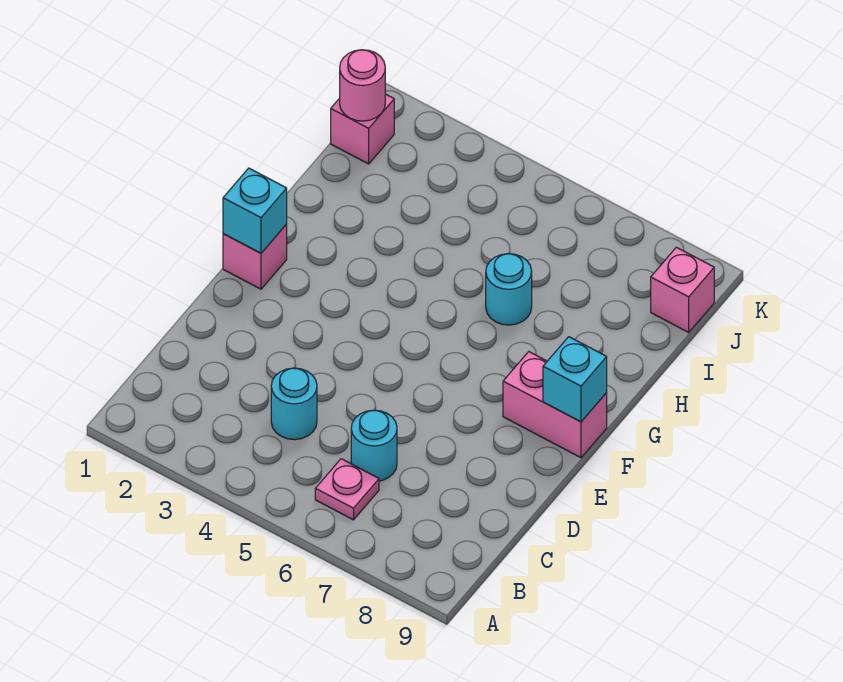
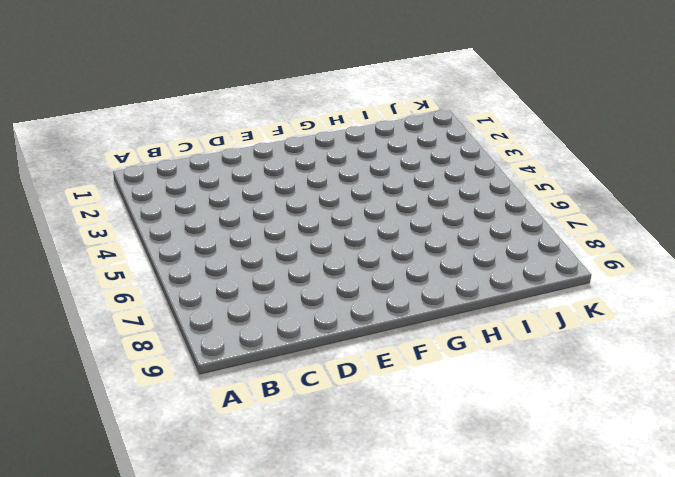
none -> pink 1x1 plate [315,459,379,520]
none -> cyan 1x1 round brick [271,368,317,440]

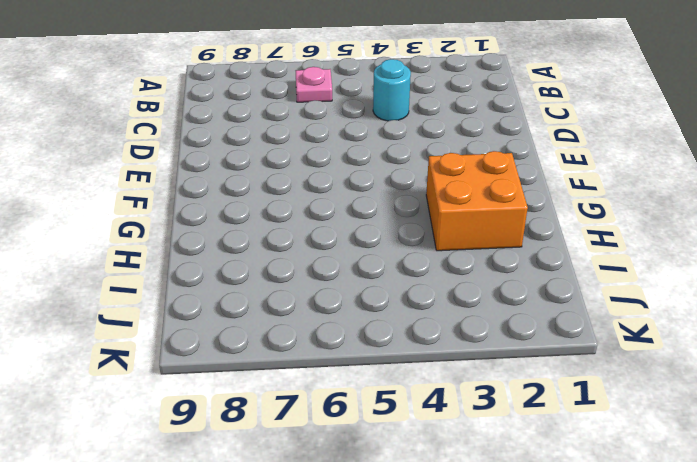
orange 2x2 brick [426,151,528,251] -> none
none -> cyan 1x1 round brick [351,410,397,481]
none -> pink 1x1 brick [223,224,287,289]

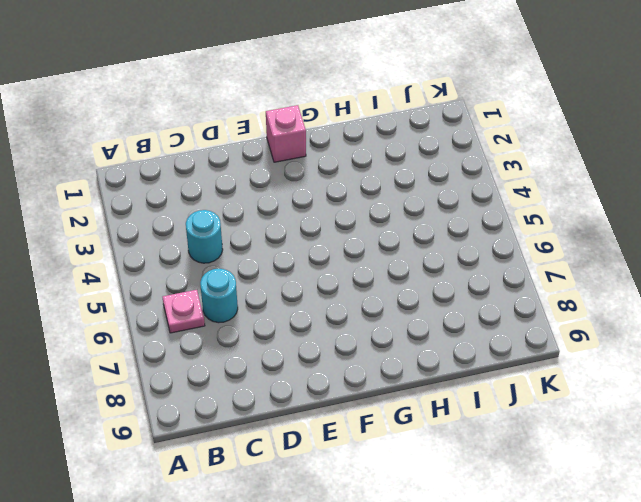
none -> pink 1x2 brick [503,352,607,458]
none -> cyan 1x1 round brick [486,254,532,325]

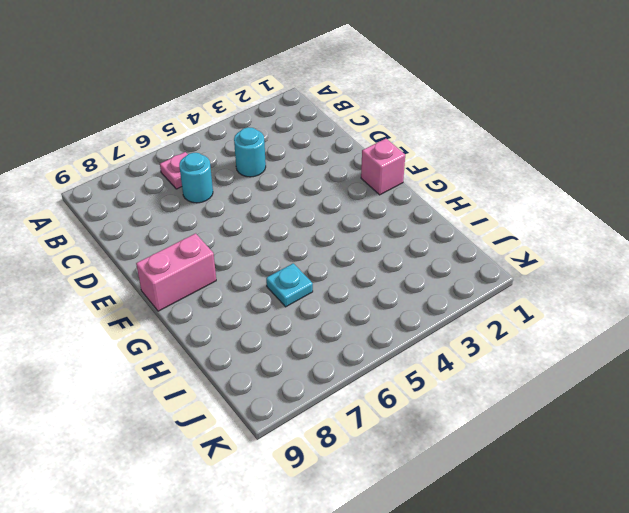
cyan 1x1 plate [266,263,313,307] -> cyan 1x1 round brick [486,254,532,325]
none -> pink 1x1 brick [331,94,394,164]
none -> pink 1x1 brick [651,247,714,332]

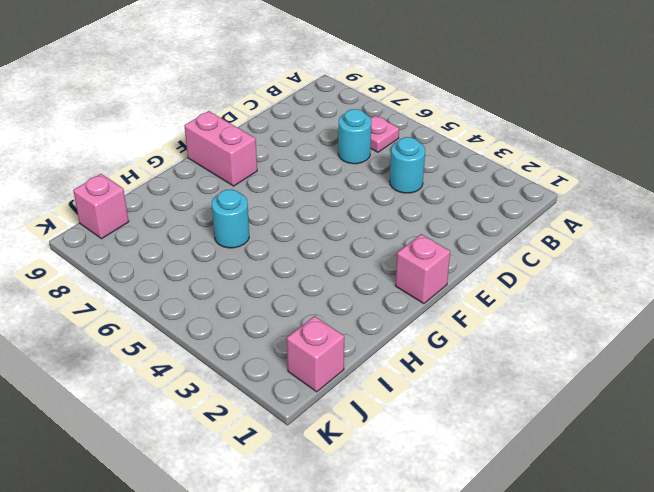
none -> cyan 1x1 brick [223,168,287,253]
none -> cyan 1x1 brick [543,337,607,422]

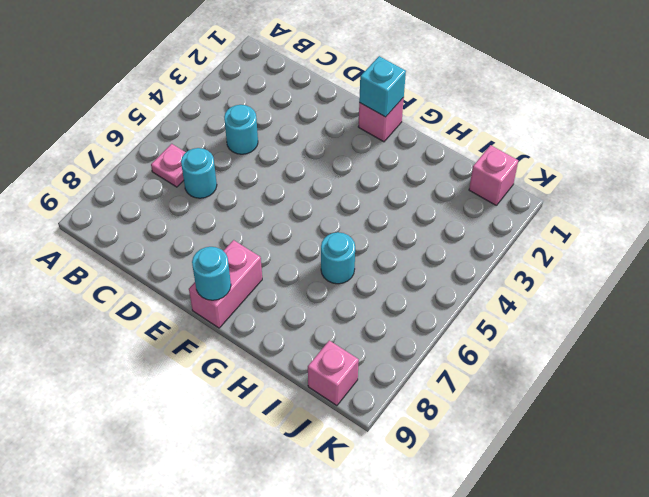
cyan 1x1 round brick [192,247,231,300] -> cyan 1x1 brick [543,337,607,422]
none -> pink 1x1 round brick [340,50,385,121]

